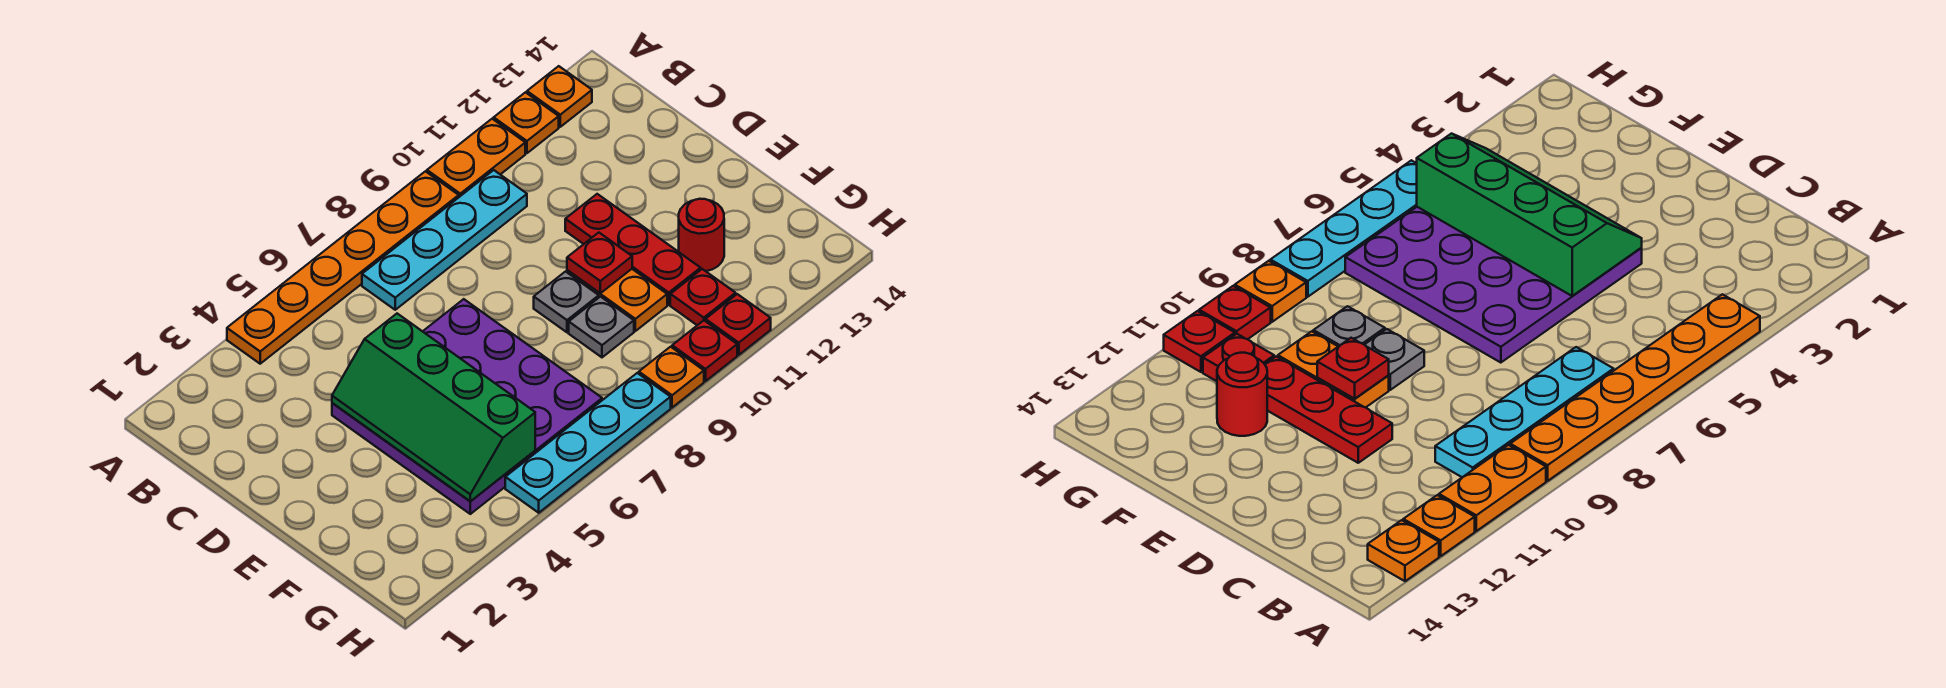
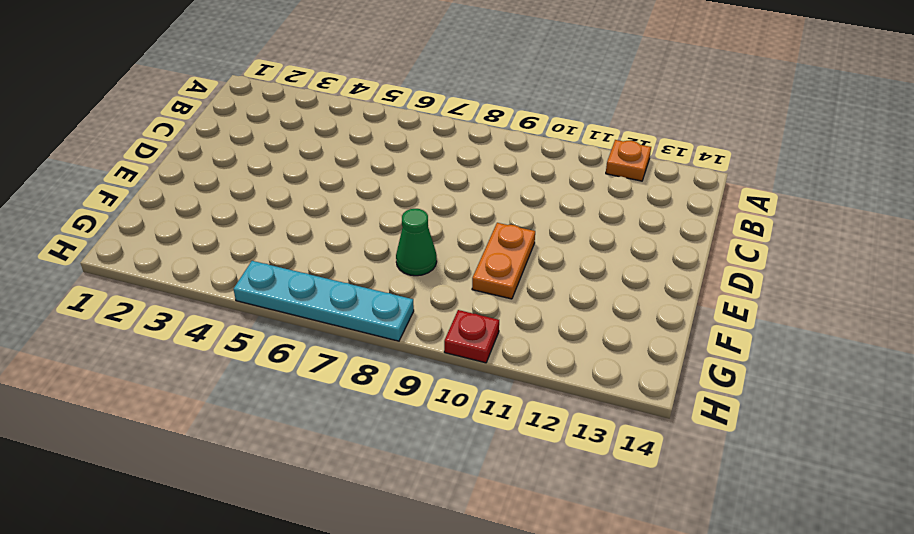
green 1x1 cone [396,209,437,276] -> none
none -> orange 1x6 plate [227,171,459,364]
none -> orange 1x2 plate [427,119,525,197]
none -> orange 1x1 plate [527,66,592,127]

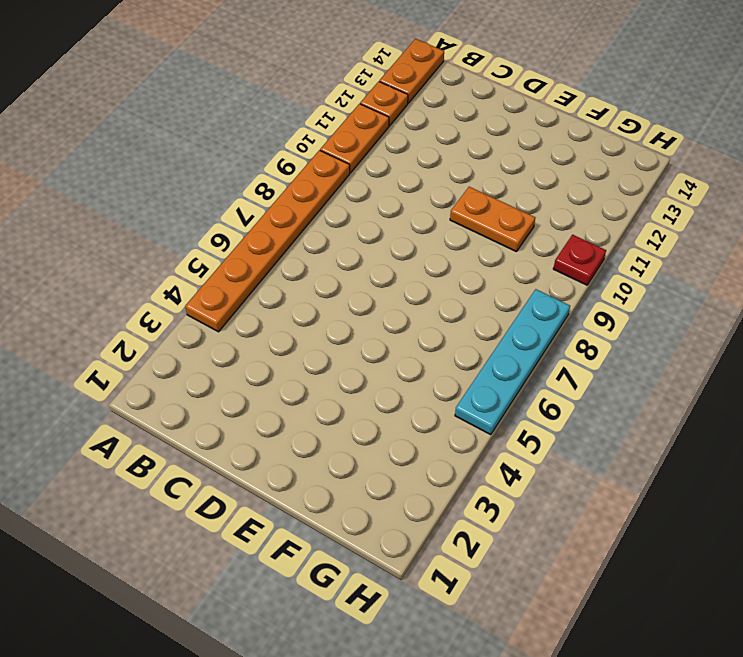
orange 1x2 plate [380,39,444,103] -> orange 1x1 plate [527,66,592,127]
none -> cyan 1x4 plate [362,170,527,310]
none -> purple 4x4 plate [332,299,602,514]
none -> red 1x3 plate [565,194,701,305]

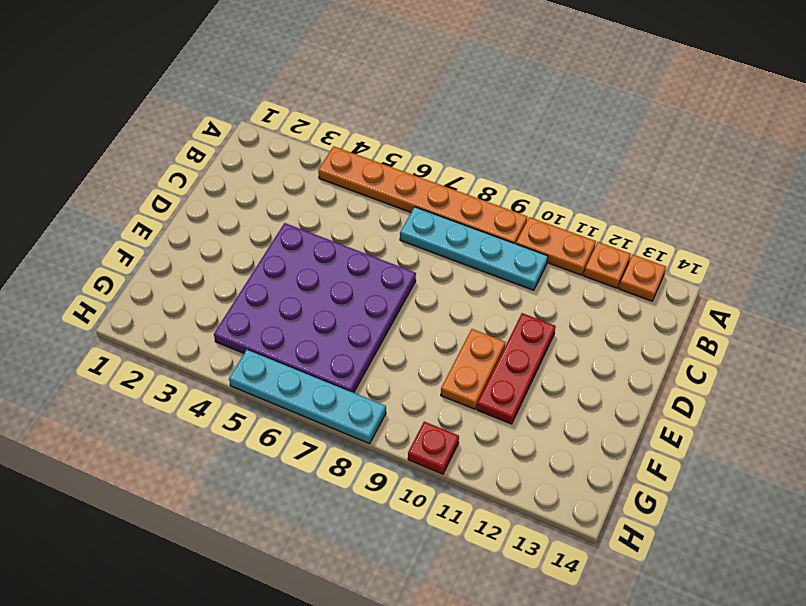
none -> grey 1x1 plate [534,272,599,332]
none -> grey 1x1 plate [569,297,634,357]
none -> red 1x1 round brick [679,199,724,271]

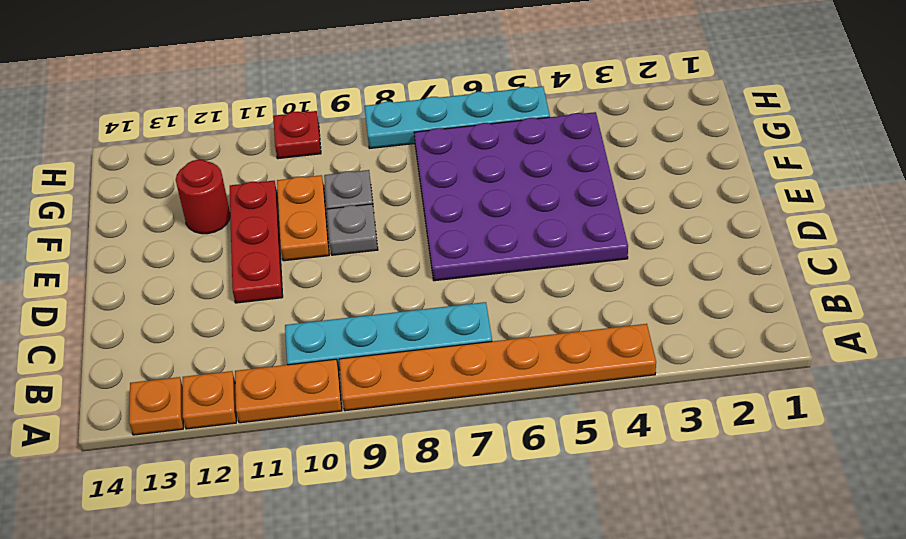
none -> red 1x1 plate [670,269,736,325]
none -> orange 1x1 plate [639,347,704,408]
none -> red 1x1 plate [706,294,771,355]

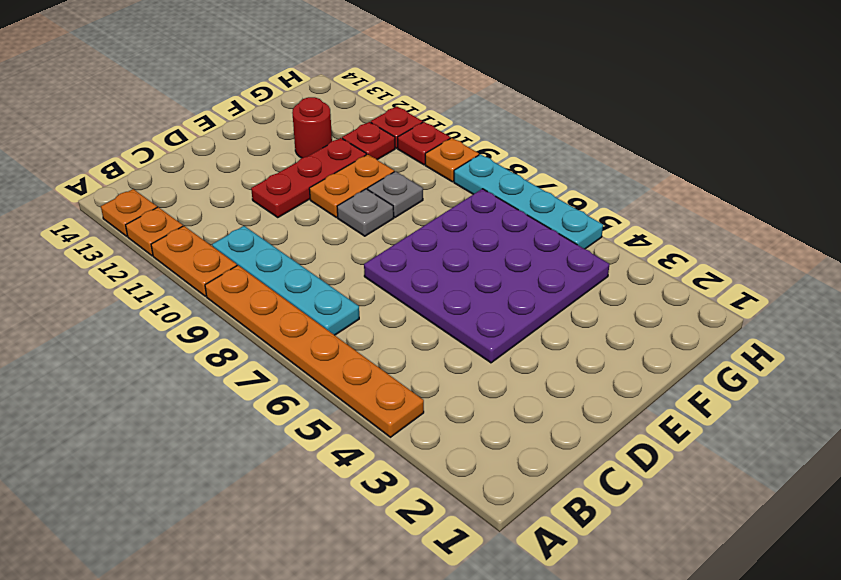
none -> green 2x4 slope [332,314,535,501]
none -> red 1x1 plate [567,233,632,293]

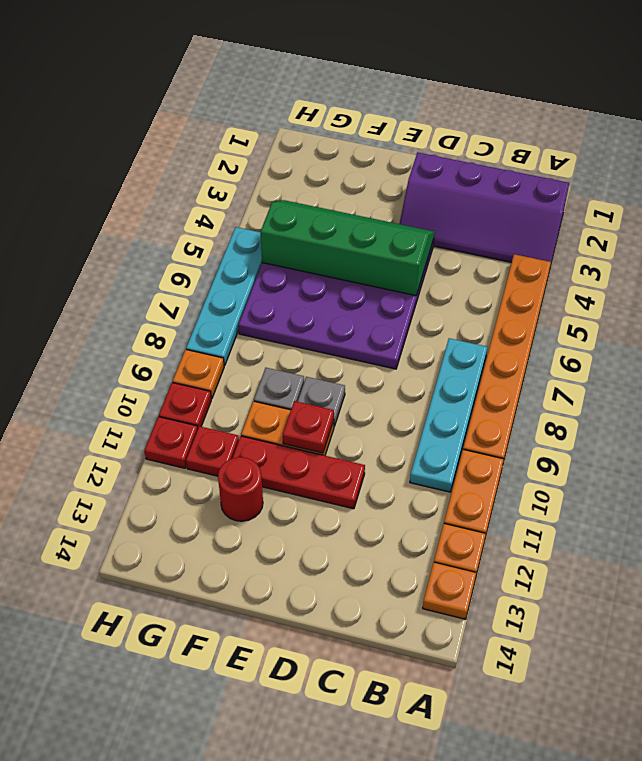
purple 2x4 slope [400,152,569,262] -> none

